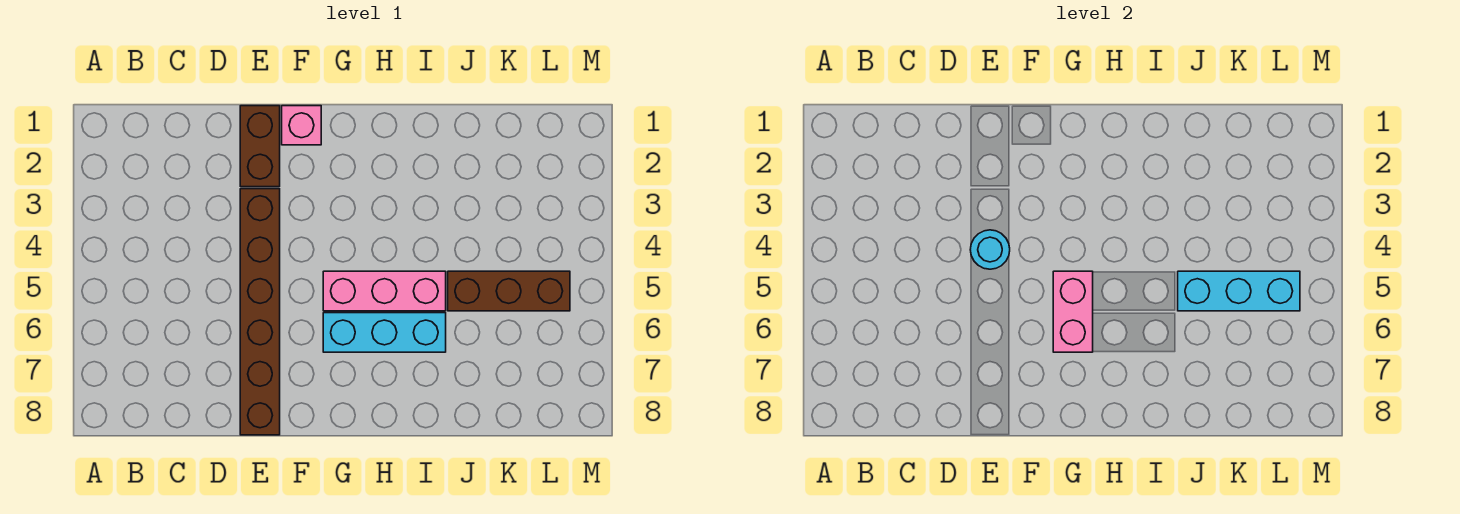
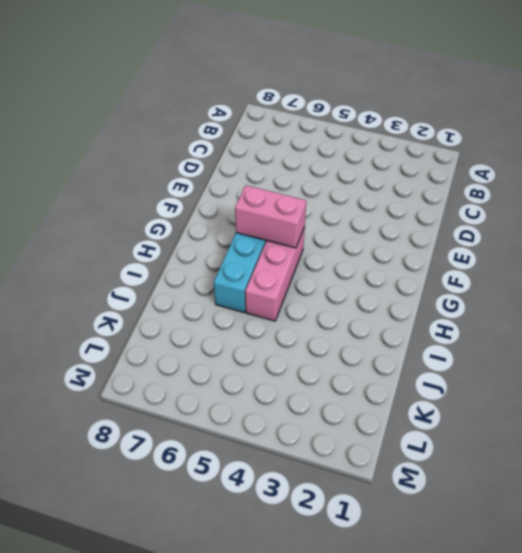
none -> brown 1x2 brick [240,106,280,187]
none -> brown 1x6 brick [240,189,280,435]

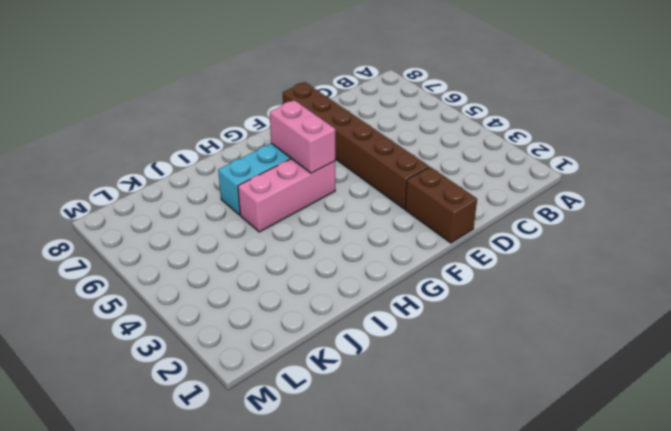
none -> pink 1x1 brick [282,106,321,145]
none -> brown 1x3 brick [448,271,570,311]

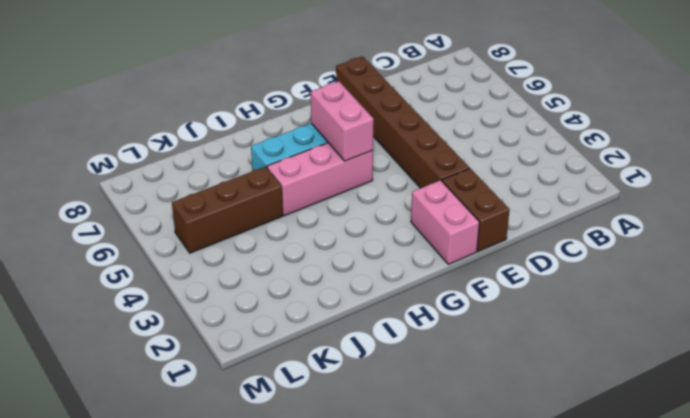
pink 1x2 brick [411,180,479,264] -> pink 1x1 brick [282,106,321,145]
none -> cyan 1x1 round brick [970,230,1010,269]
none -> cyan 1x3 brick [1178,271,1300,311]

